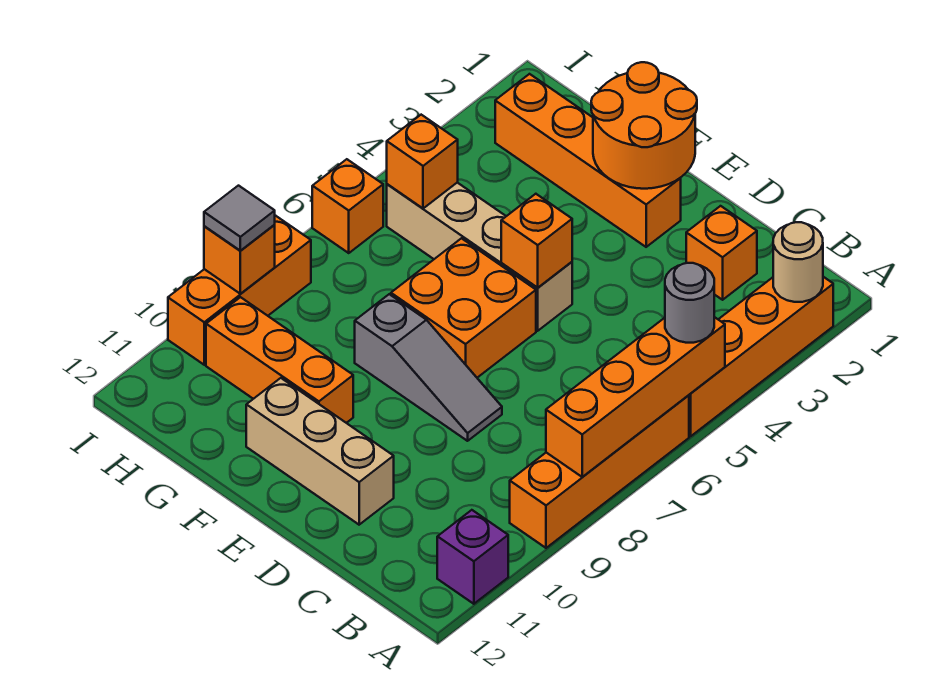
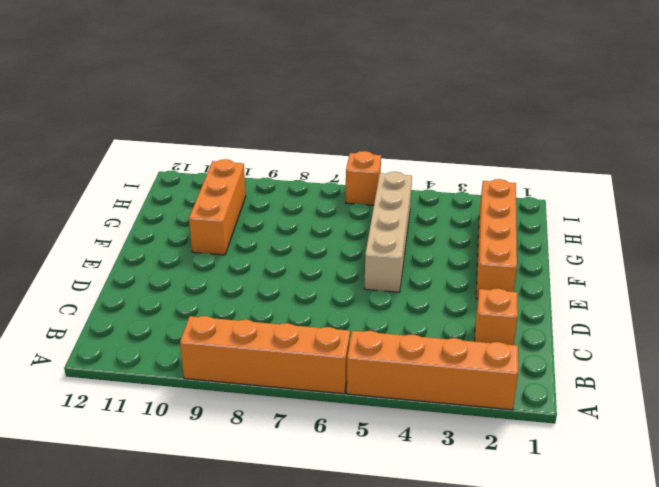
none -> purple 1x1 brick [437,510,508,604]
none -> grey 1x3 slope [355,294,502,441]
none -> tan 1x3 brick [246,378,394,525]

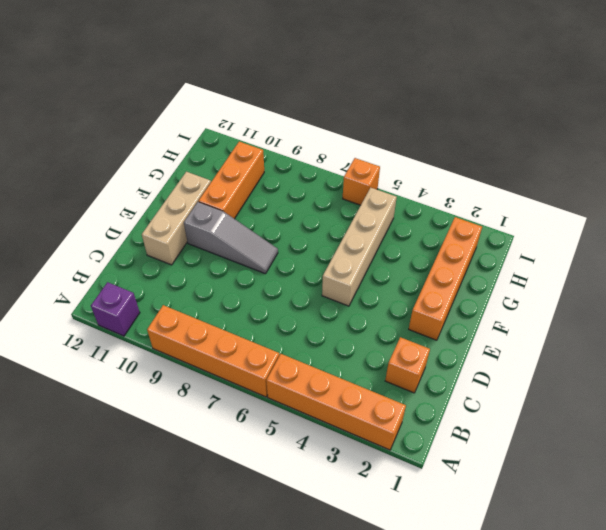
grey 1x3 slope [184,202,278,274] -> grey 1x3 slope turned to [355,294,502,441]
none -> orange 2x2 brick [391,238,536,378]
none -> orange 1x3 brick [168,215,311,365]
none -> tan 1x1 round brick [773,222,823,302]

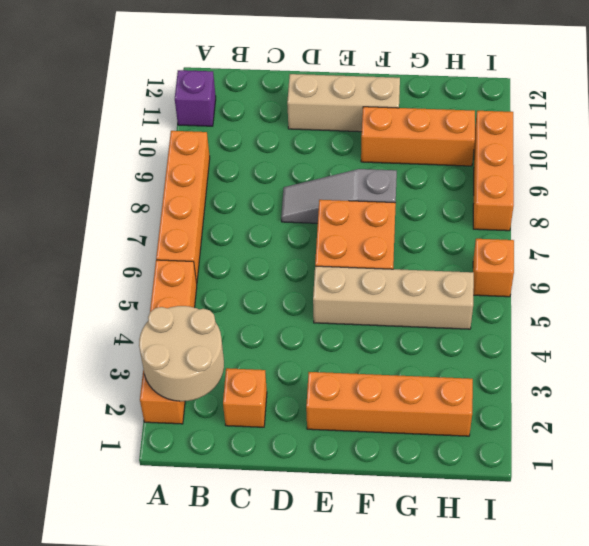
tan 2x2 round brick [139,306,224,401] -> tan 1x1 round brick [773,222,823,302]
none -> orange 1x4 brick [546,317,725,477]
none -> orange 2x2 round brick [591,62,697,189]
none -> orange 1x1 brick [501,194,572,288]

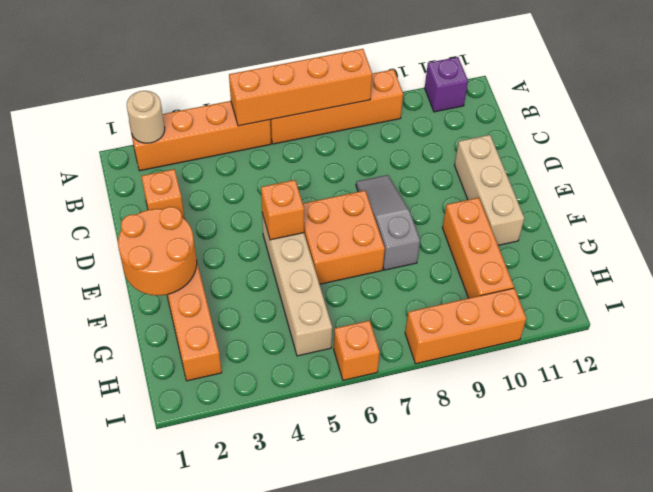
none -> orange 1x1 brick [387,115,458,209]
none -> orange 1x1 brick [204,225,275,294]
none -> grey 1x1 round brick [665,263,714,343]

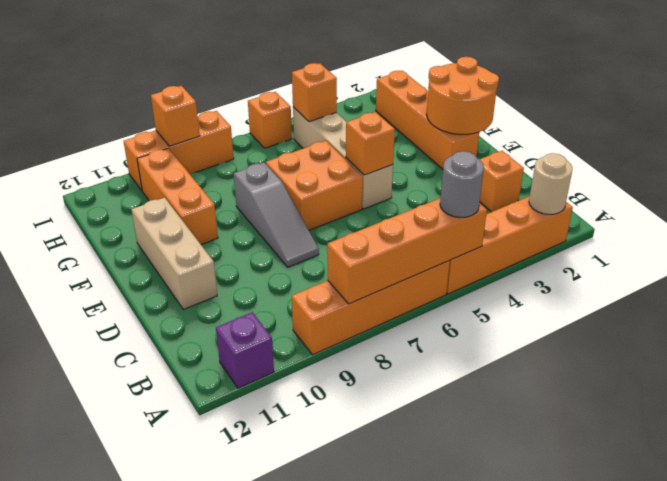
none -> grey 1x1 tile [204,186,275,251]

